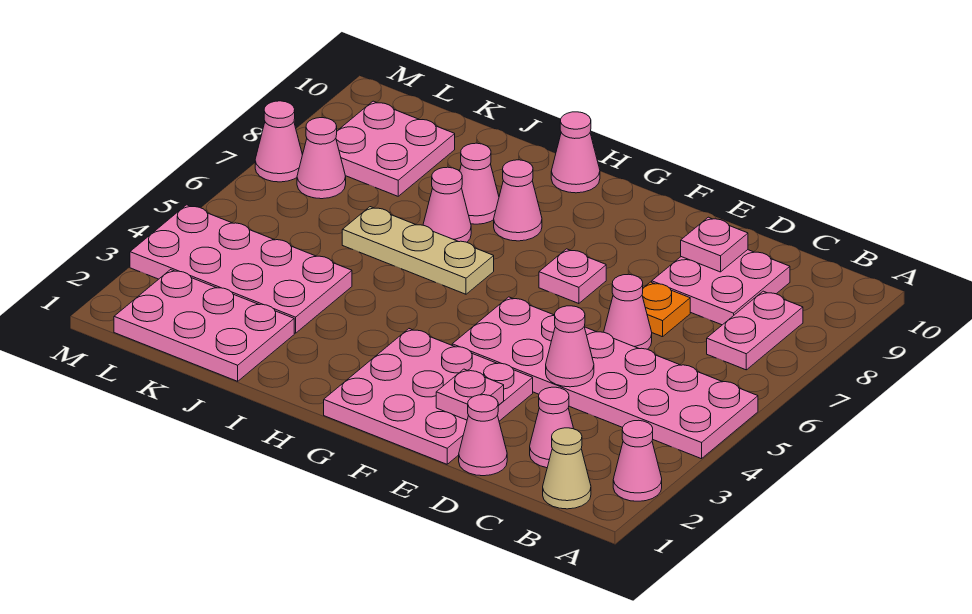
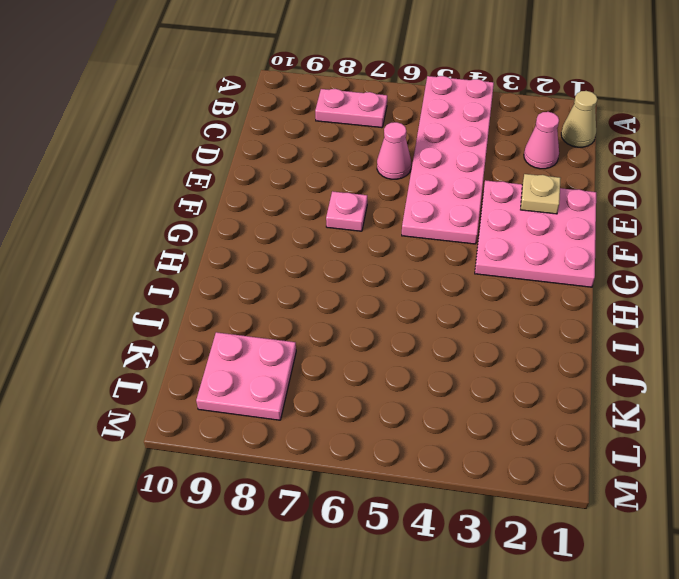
tan 1x1 plate [521,174,561,214] -> pink 1x1 plate [436,369,504,420]
none -> pink 1x1 cone [613,420,662,501]
none -> pink 2x2 plate [652,250,790,325]
none -> pink 1x1 cone [459,395,507,476]

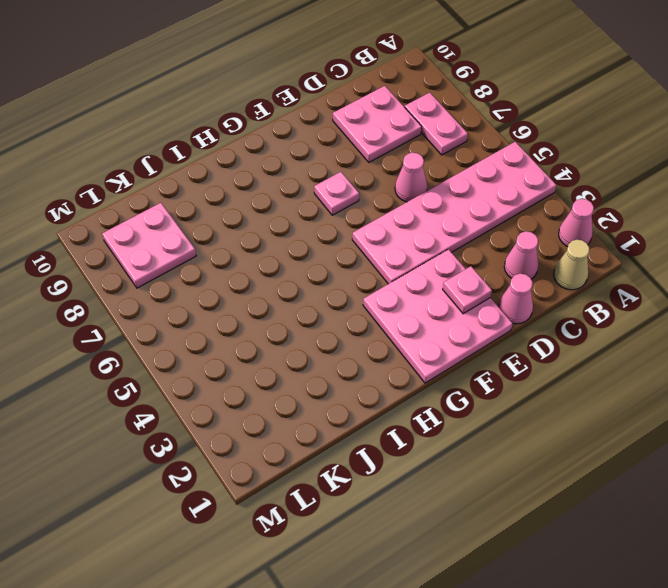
none -> orange 1x1 plate [642,282,690,337]
none -> tan 1x3 plate [342,207,494,294]
none -> pink 1x1 cone [494,160,542,241]

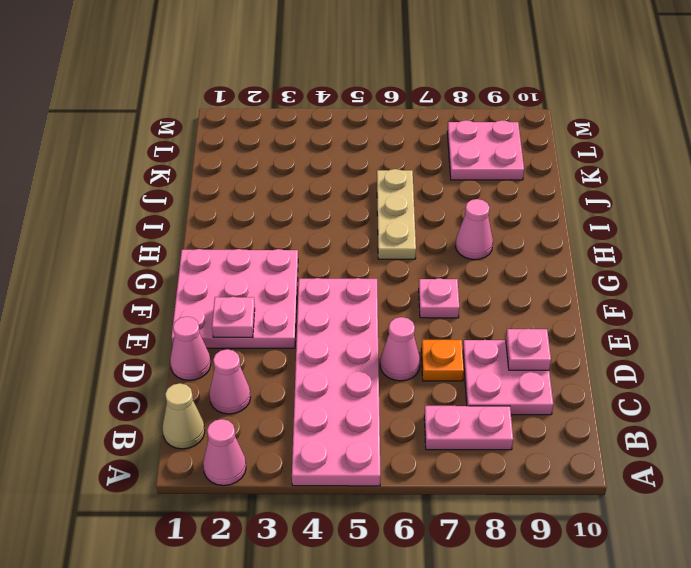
none -> pink 1x1 cone [551,112,600,193]
none -> pink 1x1 cone [423,167,471,242]
none -> pink 1x1 cone [460,143,499,224]

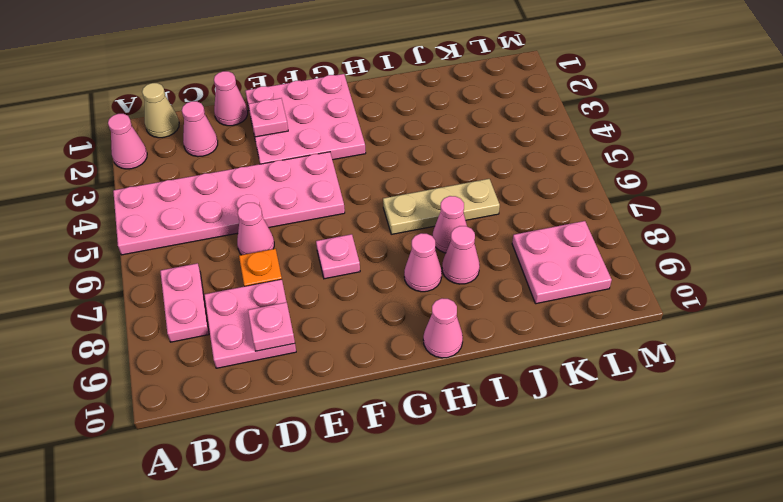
none -> pink 2x3 plate [114,270,294,381]
none -> pink 2x4 plate [130,205,352,333]
none -> pink 1x1 cone [297,118,346,199]

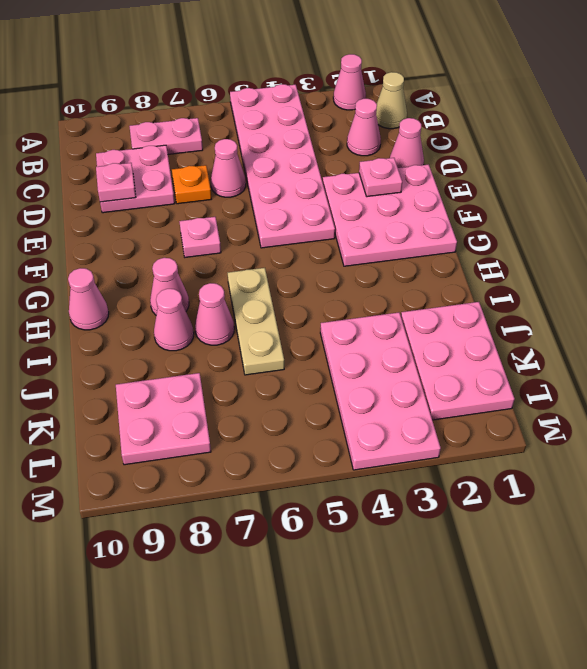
none -> pink 1x1 cone [297,118,346,199]
none -> pink 1x1 cone [255,101,302,182]
none -> pink 1x1 cone [546,306,594,387]

